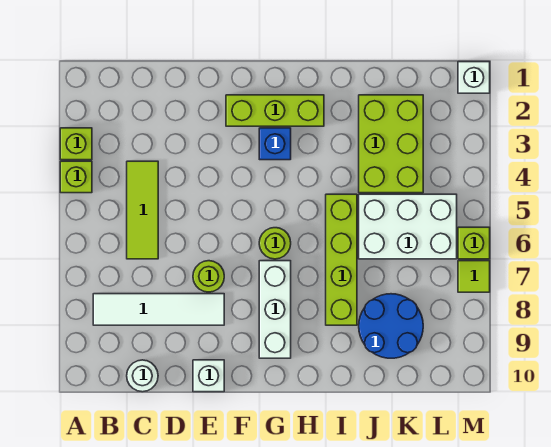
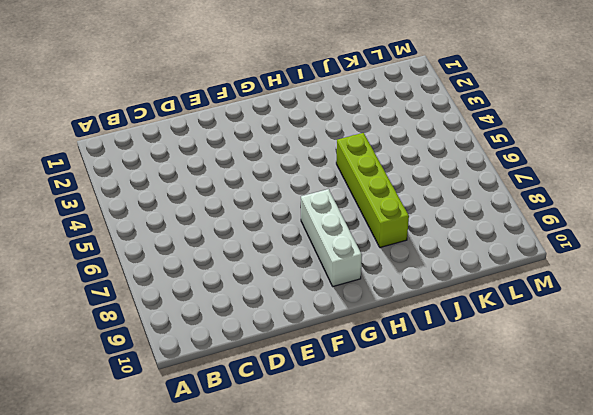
none -> lime 1x1 brick [60,128,92,160]
none -> lime 1x1 brick [60,161,92,193]
none -> white 1x4 tile [93,294,224,325]

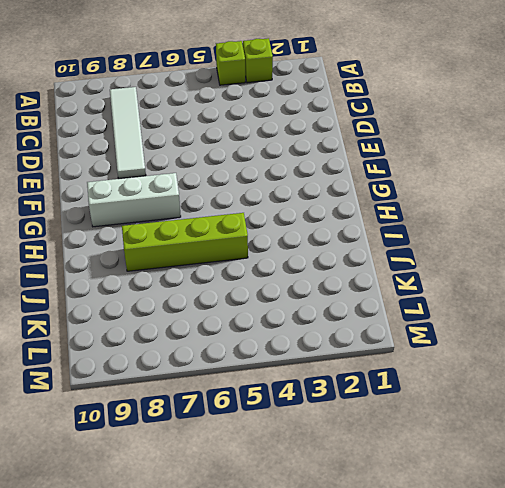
none -> lime 1x3 tile [127,161,158,259]
none -> white 1x1 round brick [127,360,158,392]
none -> lime 1x1 round brick [193,261,224,292]

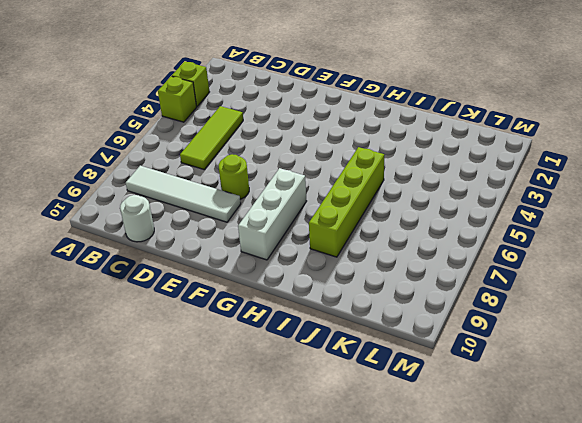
none -> white 1x1 brick [193,360,224,392]
none -> lime 1x3 brick [226,95,324,126]
none -> blue 1x1 brick [259,128,291,160]

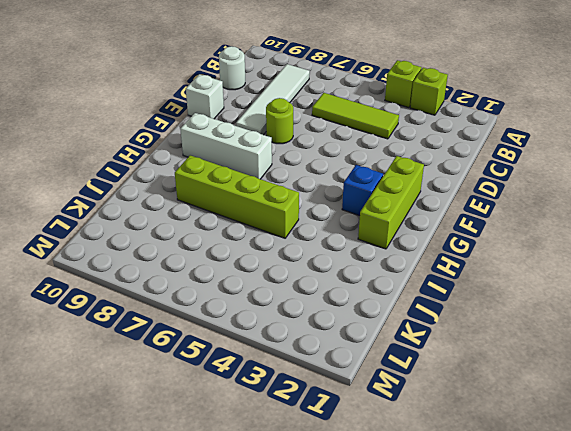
none -> lime 1x1 round brick [259,228,291,259]
none -> lime 2x3 brick [359,95,423,193]
none -> white 2x3 brick [359,194,457,259]

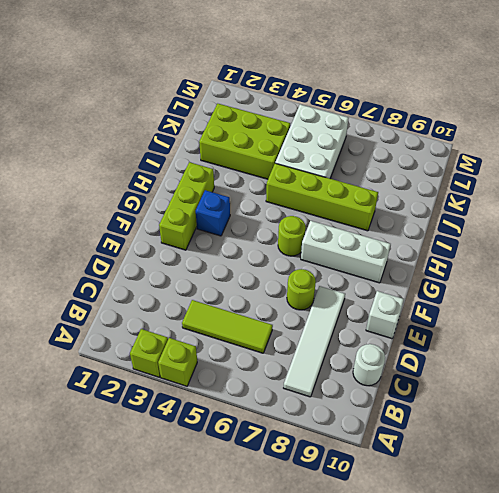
none -> blue 2x2 round brick [359,294,423,358]
none -> white 1x1 brick [458,62,490,93]
none -> lime 1x1 brick [458,227,490,259]

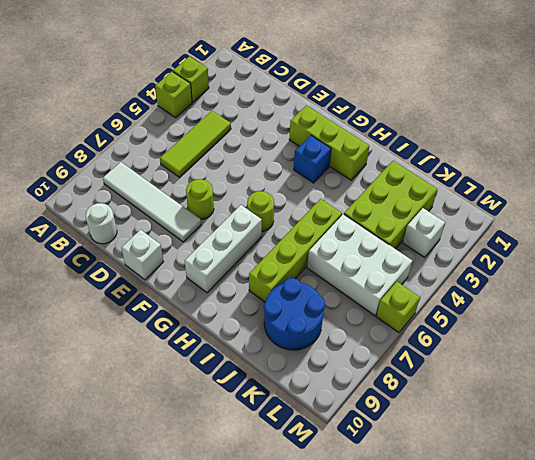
white 1x1 brick [403,208,445,258] -> white 1x1 brick moved to [458,62,490,93]
none -> lime 1x1 tile [458,261,490,292]

